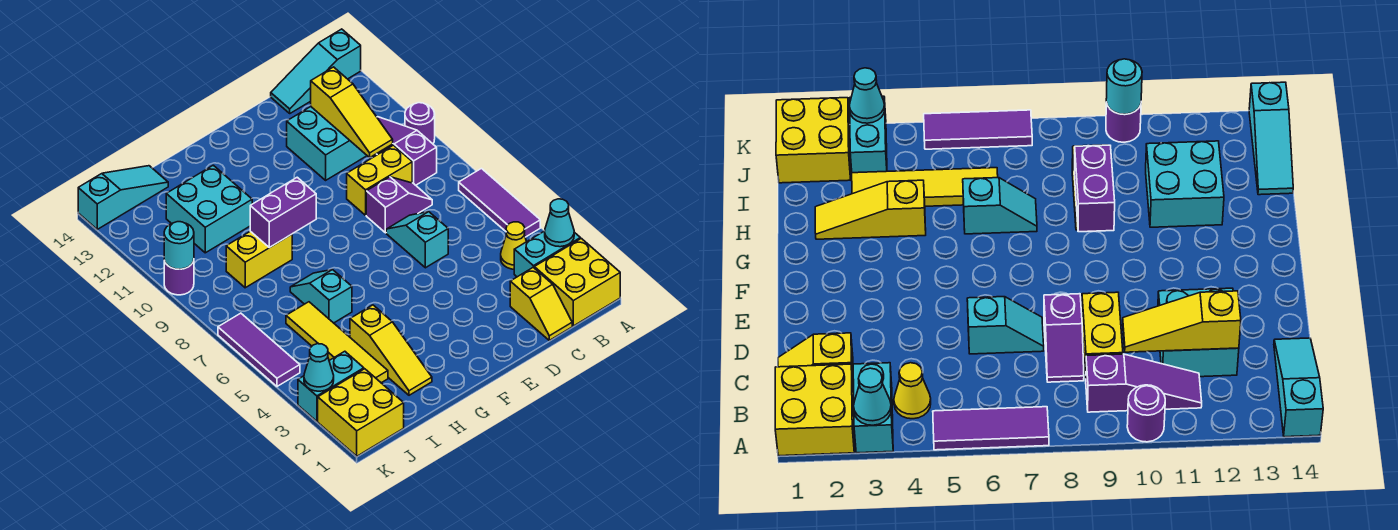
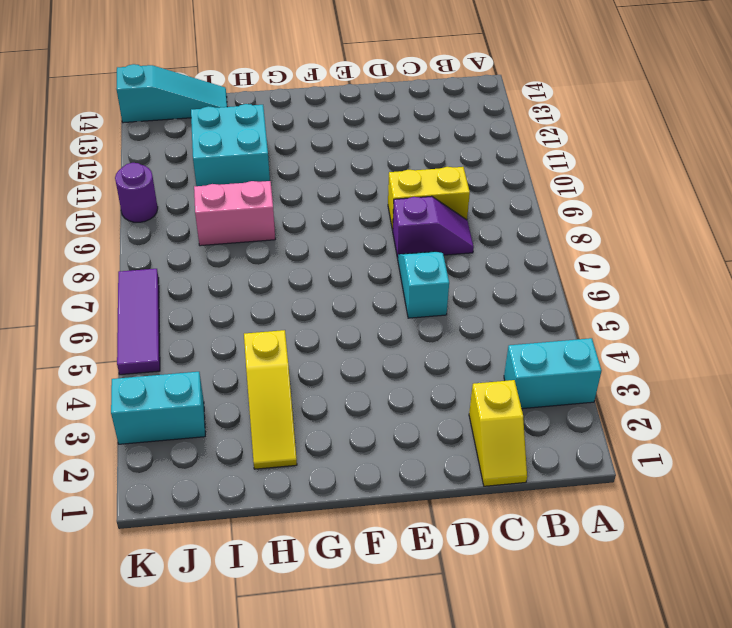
pink 1x2 brick [194,181,275,246] -> yellow 1x2 brick [226,231,292,288]
none -> yellow 2x2 brick [534,238,620,326]
none -> purple 1x3 tile [459,169,540,237]
none -> purple 1x1 round brick [405,103,435,144]

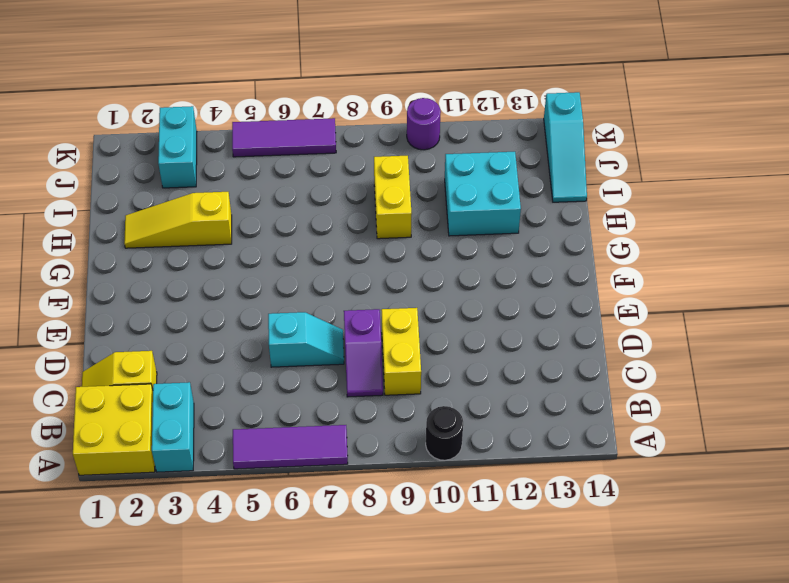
black 1x1 round brick [426,406,463,460] -> purple 1x1 round brick [405,103,435,144]
none -> cyan 1x3 slope [271,29,361,113]
none -> yellow 1x1 cone [501,222,527,269]
none -> purple 1x3 slope [377,117,437,185]

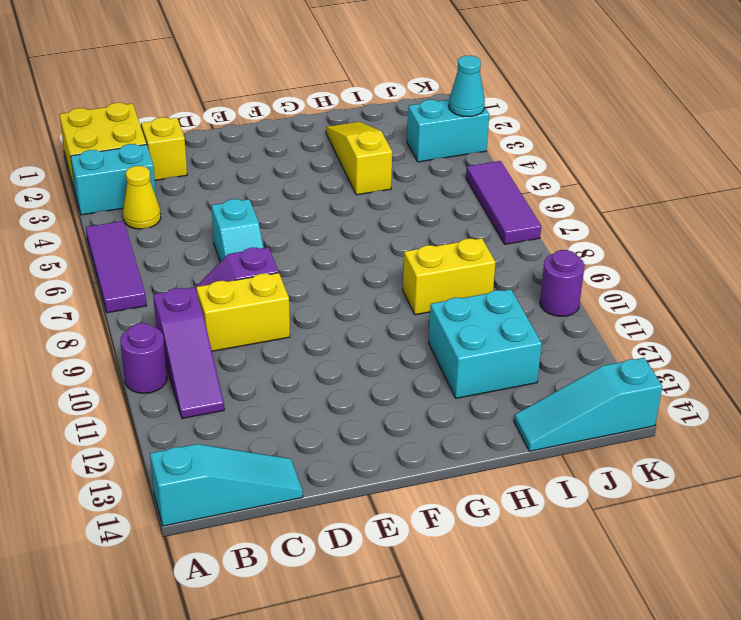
none -> cyan 2x2 brick [287,107,367,180]
none -> cyan 1x2 slope [290,270,352,323]
none -> yellow 1x4 tile [286,302,388,383]

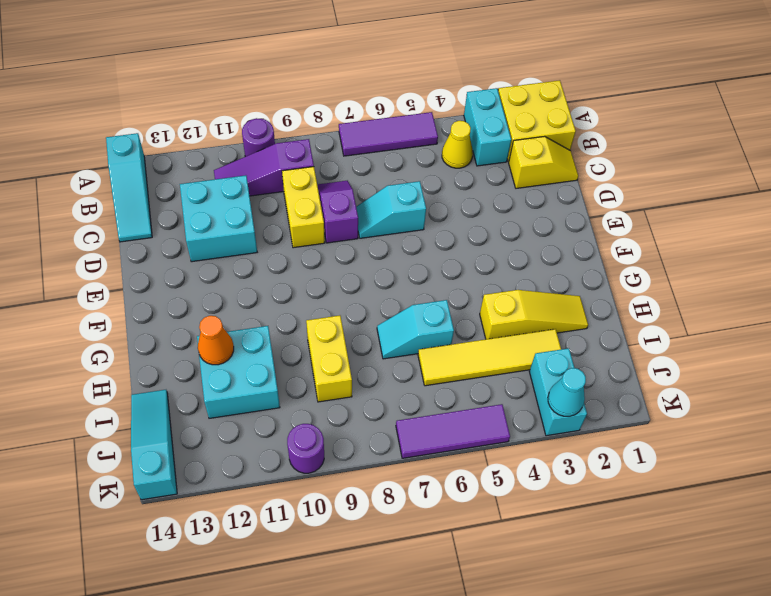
orange 1x1 cone [198,316,234,365] -> none
none -> yellow 2x2 brick [318,369,404,456]
none -> cyan 1x1 cone [545,199,574,247]
none -> yellow 1x3 slope [311,67,393,158]

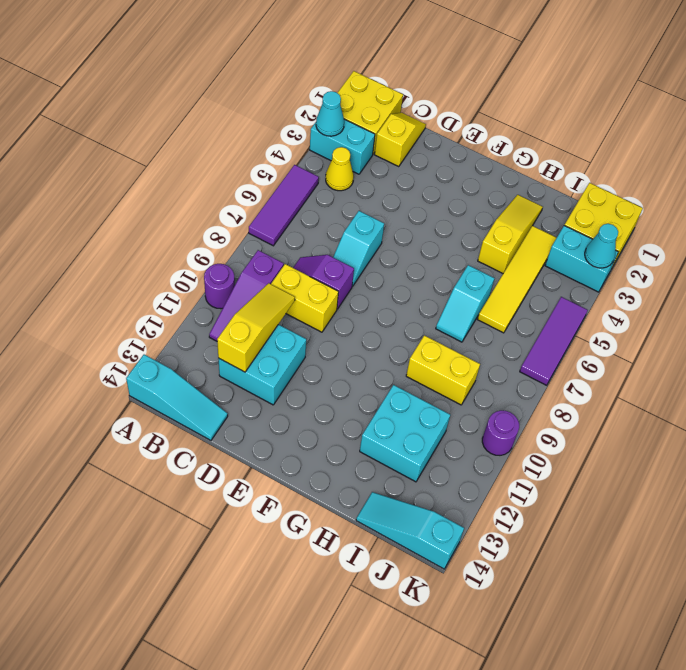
none -> purple 1x2 brick [250,177,316,248]
none -> cyan 1x1 round brick [164,222,194,269]

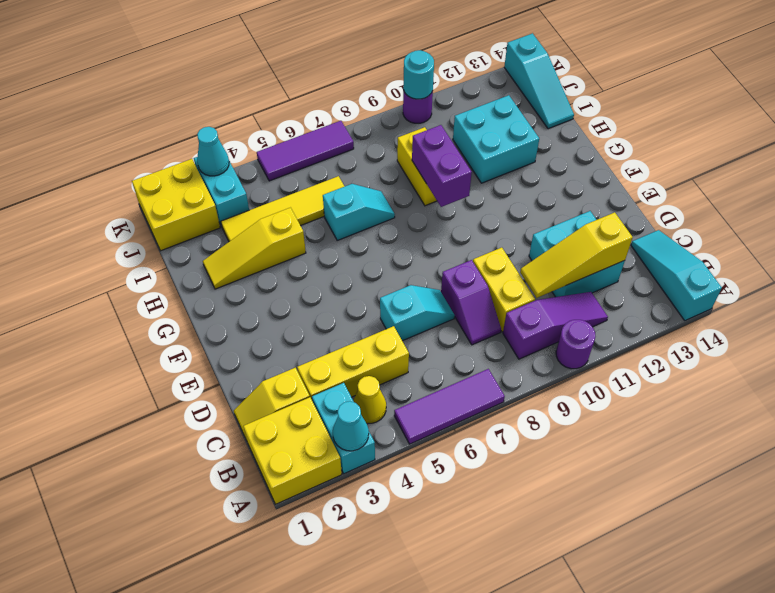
yellow 1x3 brick [297,326,409,399] -> none

